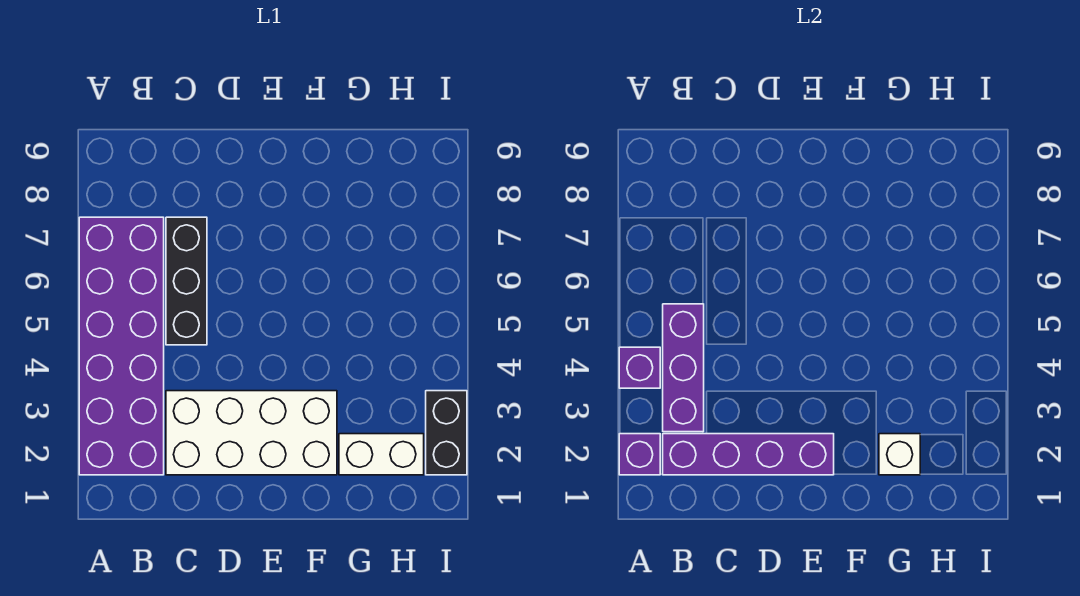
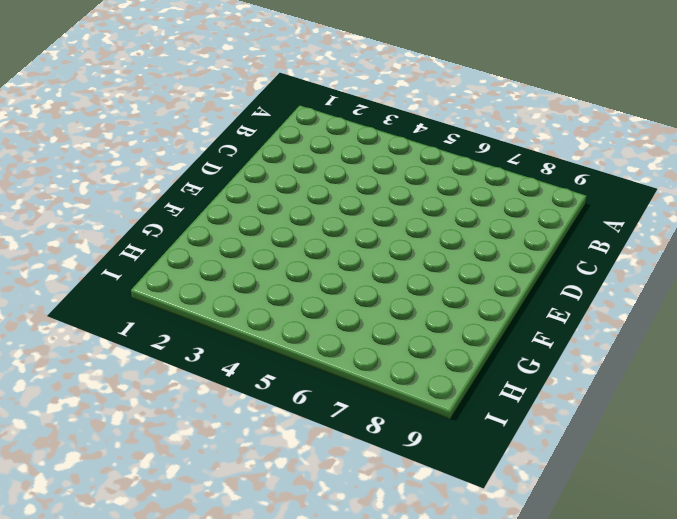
none -> purple 2x6 brick [79,217,164,475]
none -> white 2x4 brick [166,391,337,475]

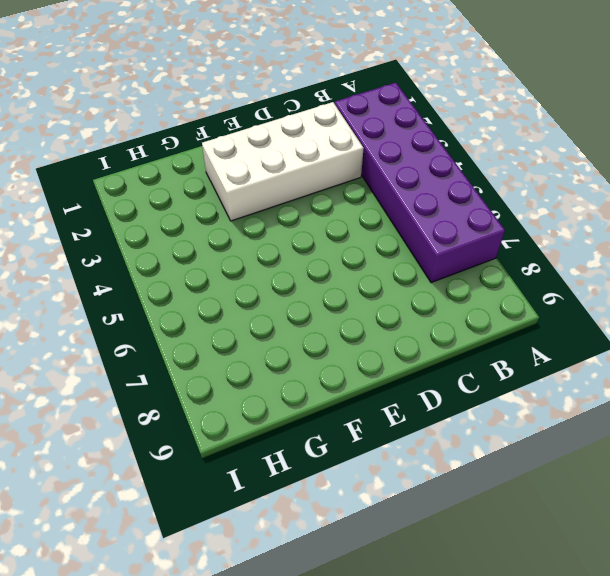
none -> black 1x3 brick [166,217,207,345]
none -> white 1x2 brick [339,434,424,475]

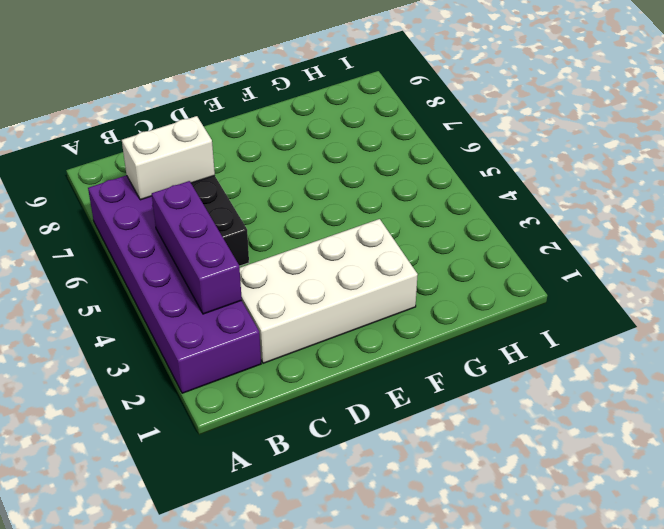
white 1x2 brick [122,116,215,200] -> white 1x2 brick moved to [339,434,424,475]
none -> black 1x2 brick [426,391,467,475]
none -> purple 1x1 brick [619,434,660,475]

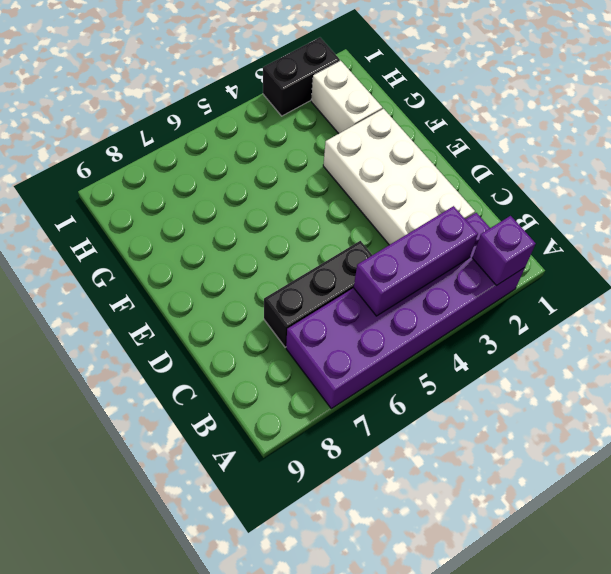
none -> purple 1x1 brick [619,347,660,388]
none -> purple 1x4 brick [663,434,834,475]

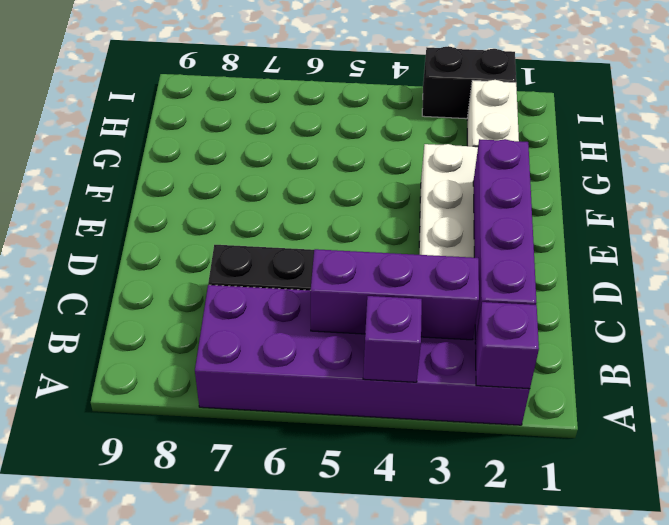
none -> white 1x1 brick [879,434,920,475]

